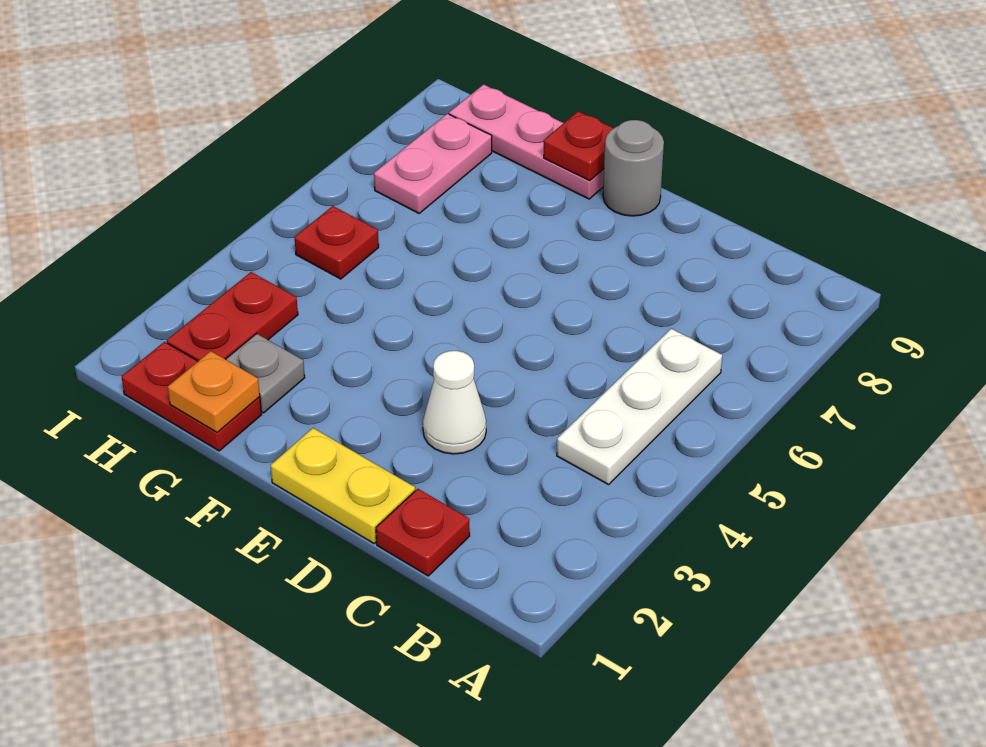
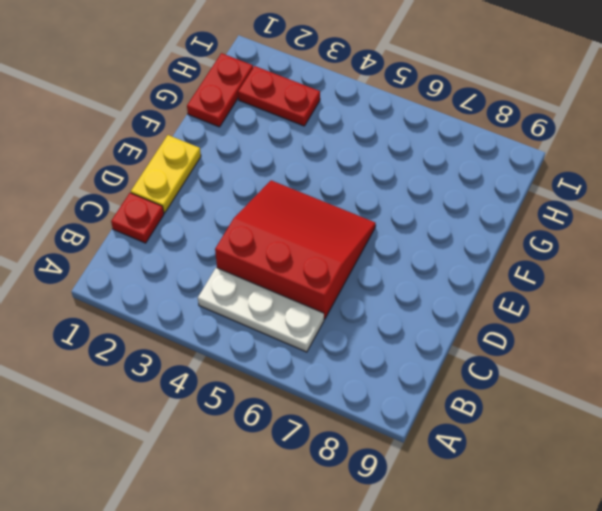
red 3x3 slope [215,180,376,319] -> none
none -> white 1x1 cone [423,351,486,454]
none -> grey 1x1 round brick [603,120,664,216]
none -> pink 1x3 plate [449,84,604,199]

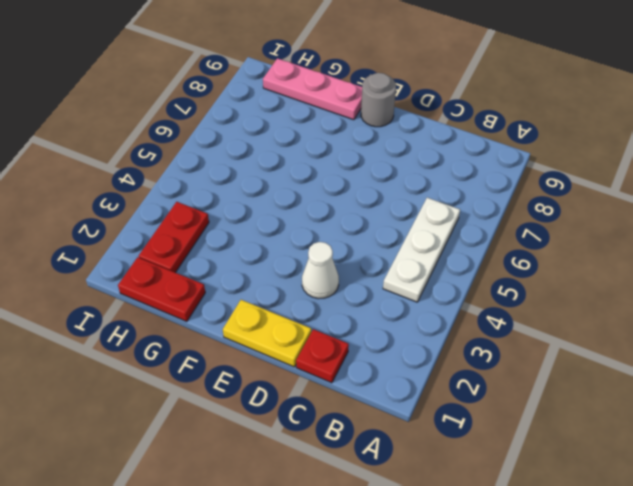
none -> grey 1x1 plate [226,334,305,413]
none -> red 1x1 plate [294,206,379,279]
none -> pink 1x2 plate [374,114,492,213]

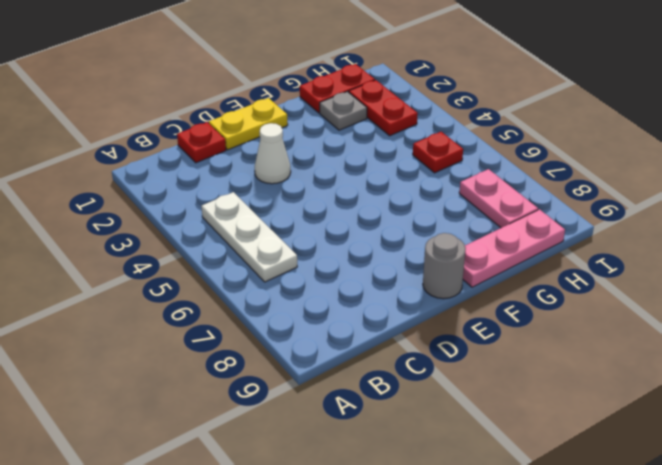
none -> red 1x1 plate [544,111,614,181]
none -> orange 1x1 plate [168,351,260,432]

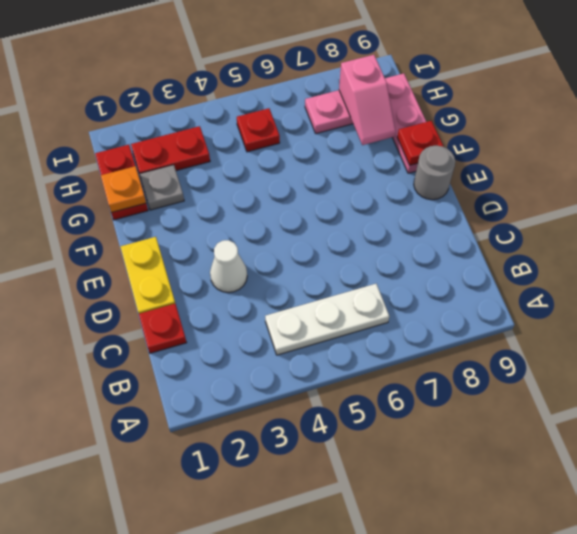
pink 1x2 slope [339,55,396,145] -> none

